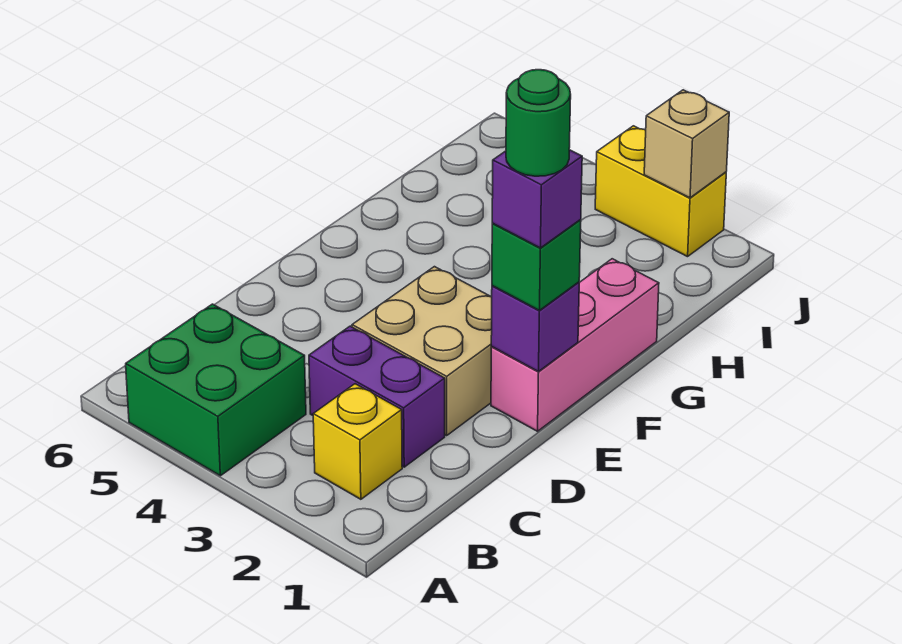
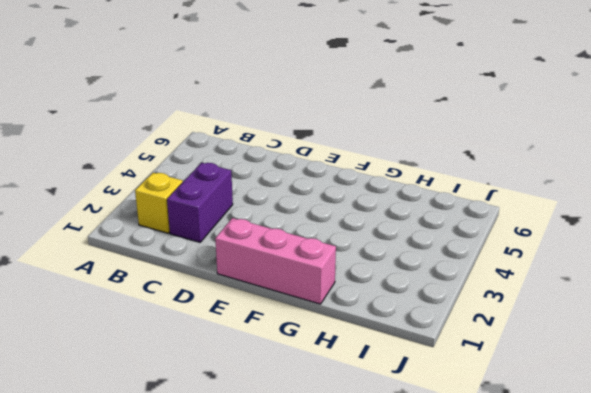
none -> green 2x2 brick [126,304,306,476]
none -> tan 2x2 brick [352,267,492,435]

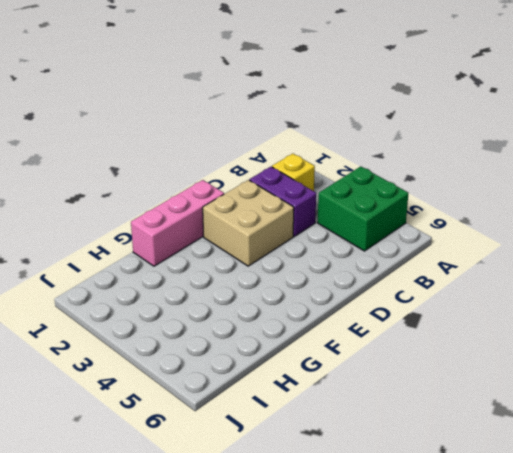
none -> yellow 1x2 brick [595,126,726,257]
none -> purple 1x1 brick [491,282,579,372]

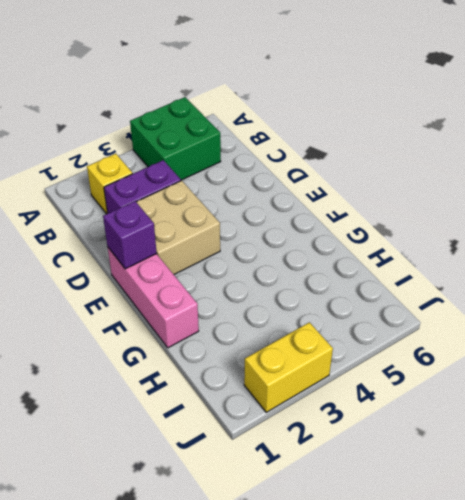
none -> tan 1x1 brick [644,90,729,198]
none -> green 1x1 brick [492,220,581,310]

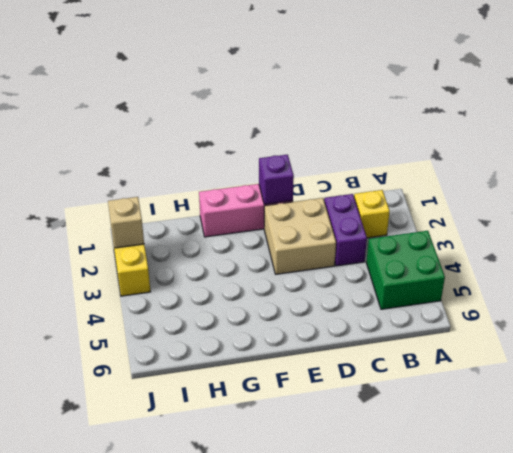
none -> green 1x1 brick [492,220,581,310]
none -> purple 1x1 brick [492,150,582,248]

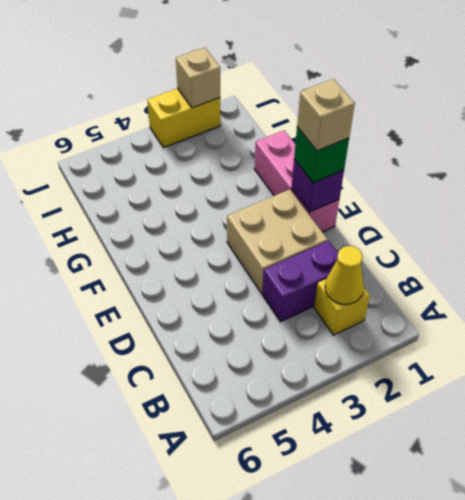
yellow 1x1 cone [325,246,364,304] -> none
tan 1x1 brick [297,79,355,151] -> purple 1x1 brick [492,150,582,248]
none -> green 2x2 brick [126,304,306,476]
none -> green 1x1 round brick [506,70,571,176]

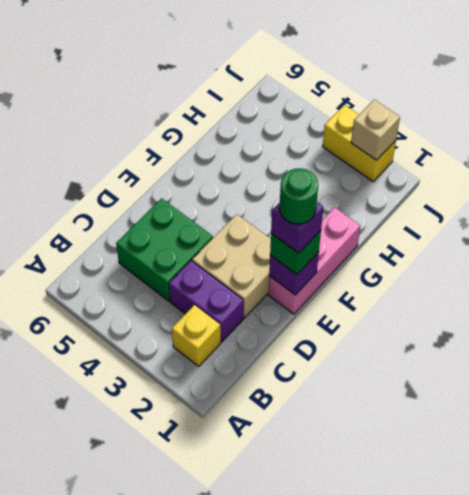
green 2x2 brick [116,198,213,301] -> green 2x2 brick moved to [126,304,306,476]

